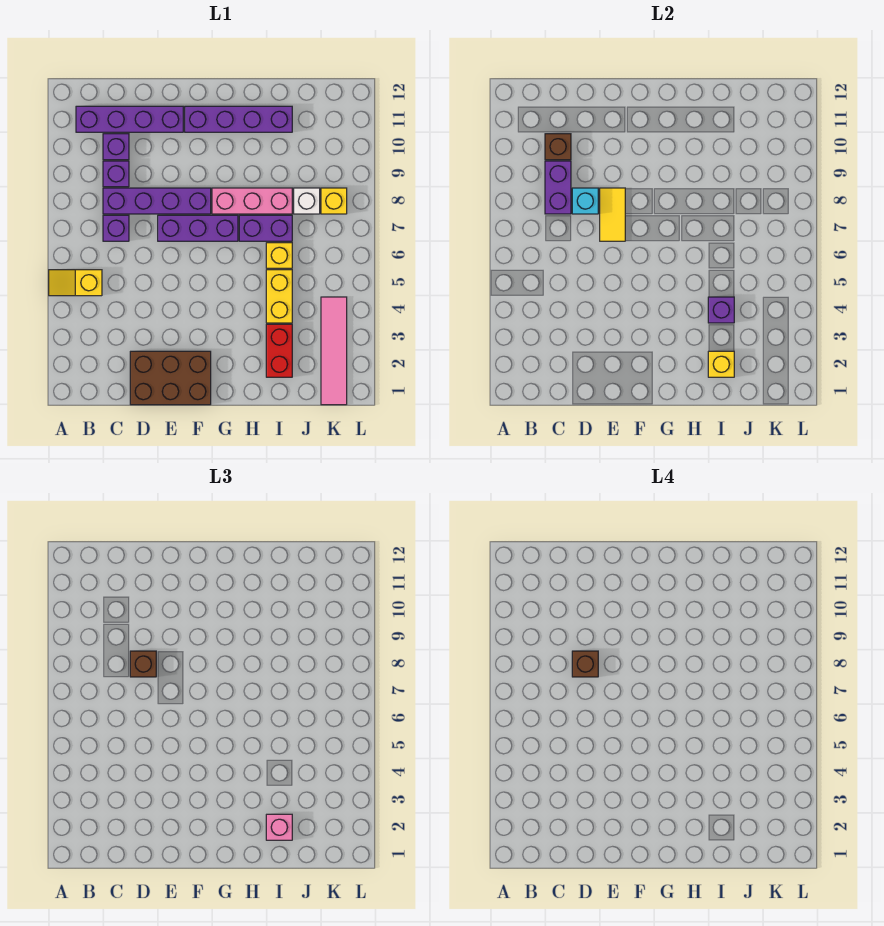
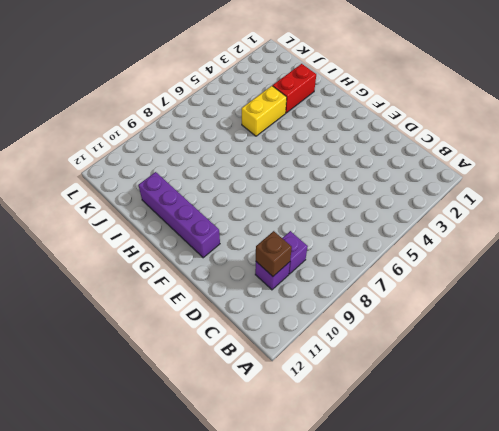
none -> yellow 1x2 slope [49,270,102,296]
none -> purple 1x4 brick [76,106,183,132]
none -> purple 1x1 brick [103,215,129,241]

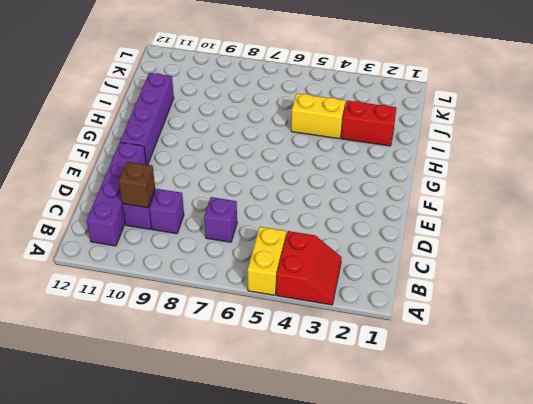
red 2x2 slope [276,231,342,305] -> none
yellow 1x2 brick [248,227,286,295] -> yellow 1x2 slope [49,270,102,296]
none -> purple 1x4 brick [103,188,211,214]
none -> brown 2x3 brick [130,351,211,405]
none -> purple 1x3 brick [158,215,238,241]

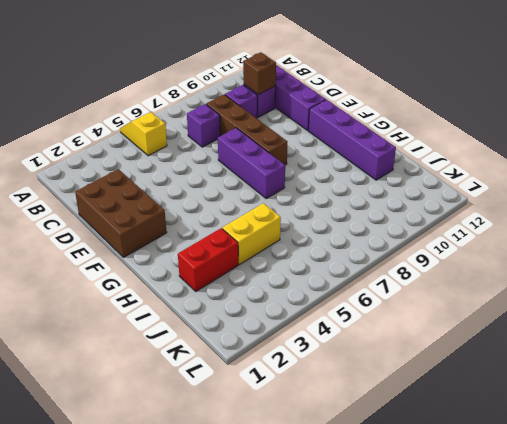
brown 1x4 brick [206,95,287,165] -> purple 1x4 brick [103,188,211,214]
none -> pink 1x3 brick [212,188,292,214]
none -> purple 1x2 brick [239,215,292,241]
none -> yellow 1x1 brick [266,243,292,268]

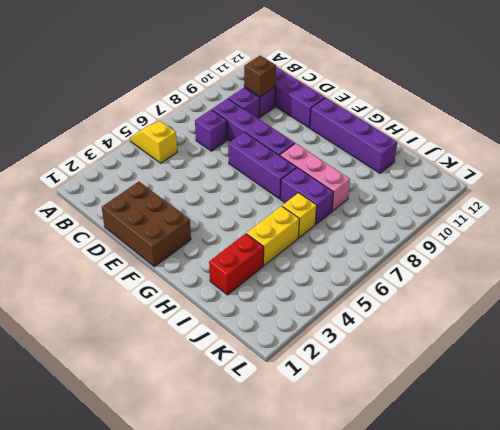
none -> white 1x1 brick [294,188,320,214]
none -> pink 1x4 tile [321,297,347,405]
none -> yellow 1x1 brick [321,188,347,214]

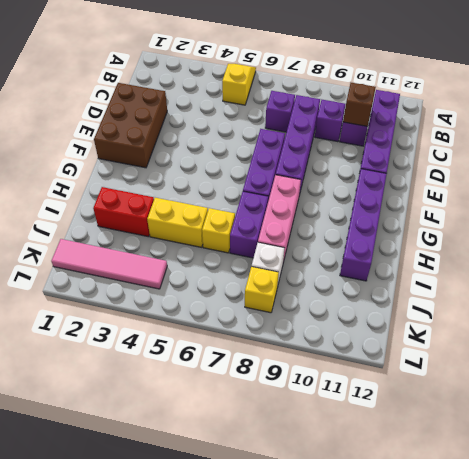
none -> purple 1x2 brick [545,161,571,214]
none -> cyan 1x1 brick [572,188,598,214]
none -> yellow 1x2 tile [600,188,625,241]

